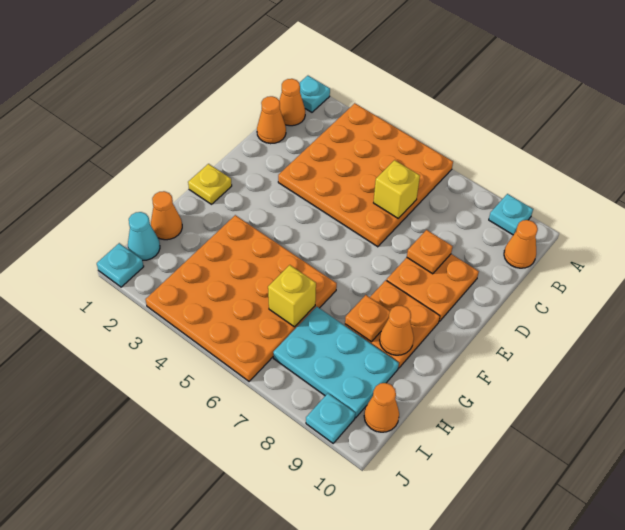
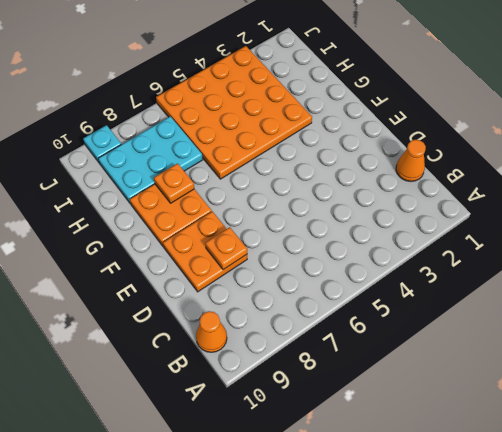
none -> cyan 1x1 plate [300,76,330,112]
none -> orange 4x4 plate [278,103,453,247]
none -> cyan 1x1 plate [489,194,533,235]

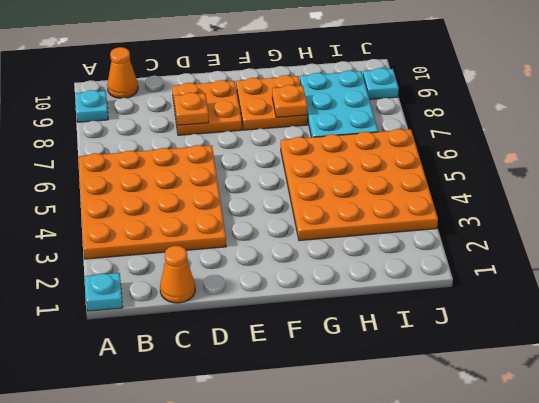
none -> orange 1x1 cone [279,79,305,126]
none -> yellow 1x1 plate [188,164,232,204]
none -> orange 1x1 cone [151,191,182,240]

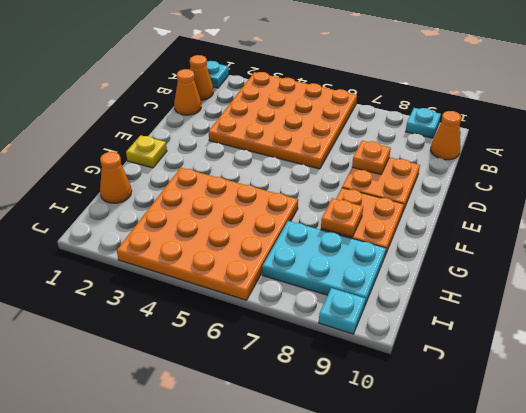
none -> cyan 1x1 cone [128,212,160,261]
none -> orange 1x1 cone [364,383,399,432]
none -> cyan 1x1 plate [97,243,144,287]

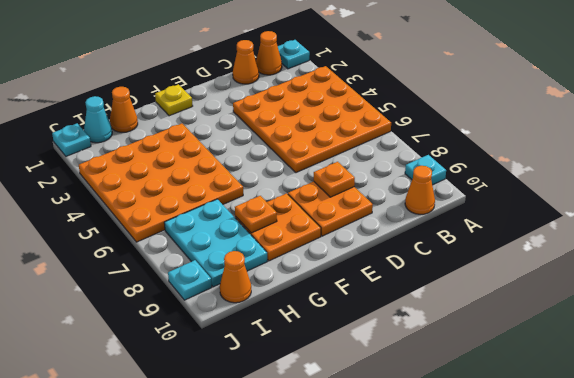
none -> yellow 1x1 brick [374,160,420,218]
none -> orange 1x1 cone [380,306,414,355]
none -> yellow 1x1 brick [268,265,316,327]

